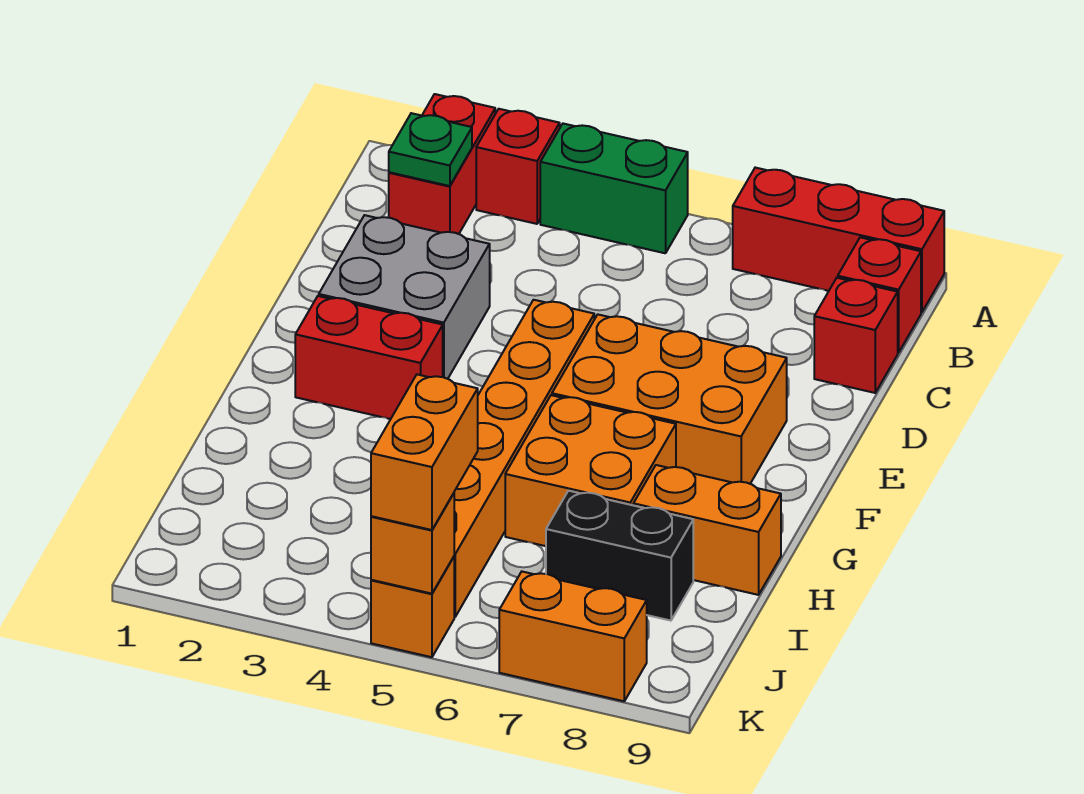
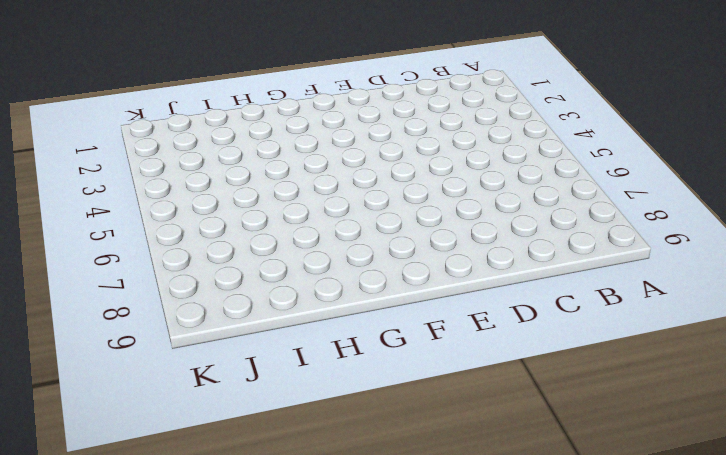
none -> red 1x2 brick [389,94,495,234]
none -> red 1x1 brick [476,109,560,224]
none -> green 1x2 brick [540,124,688,253]

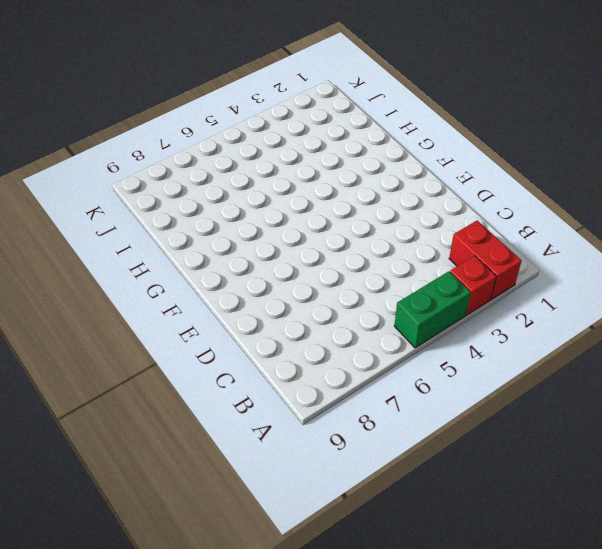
none -> red 1x3 brick [733,168,944,312]
none -> red 1x1 brick [838,237,921,353]
none -> red 1x1 brick [814,278,898,393]

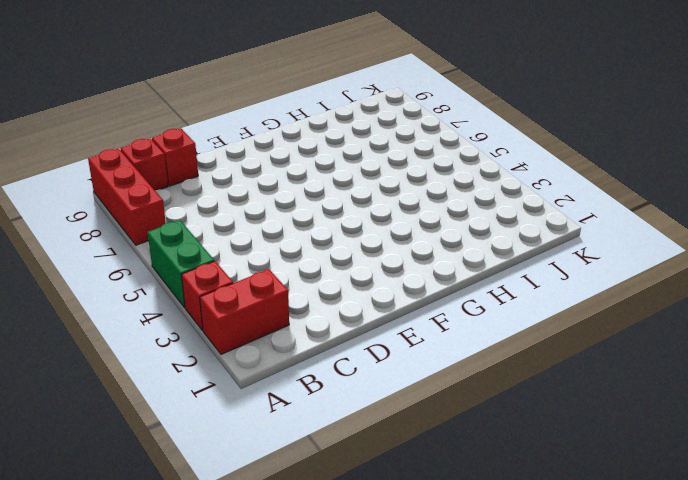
none -> grey 2x2 brick [319,215,490,379]
none -> orange 1x6 brick [454,300,594,617]
none -> orange 2x3 brick [552,315,787,484]

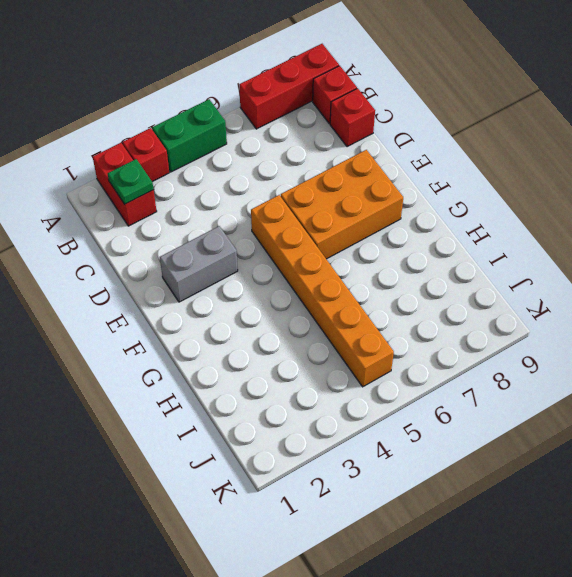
grey 1x2 brick [160,226,238,302] -> grey 2x2 brick [319,215,490,379]
none -> red 1x2 brick [295,296,443,419]
none -> orange 2x2 brick [505,395,676,546]
none -> orange 1x2 brick [633,465,781,595]

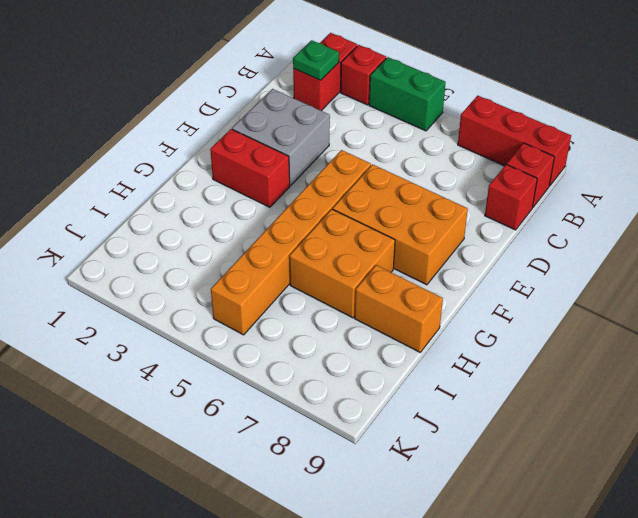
none -> black 1x2 brick [546,491,693,621]
none -> orange 1x1 brick [371,557,454,657]
none -> orange 1x2 brick [499,572,647,701]

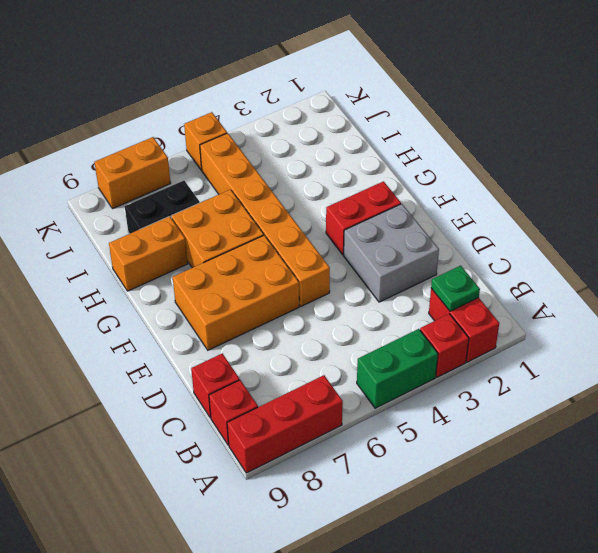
none -> orange 1x1 brick [371,493,454,594]
none -> orange 1x2 brick [371,375,478,530]

